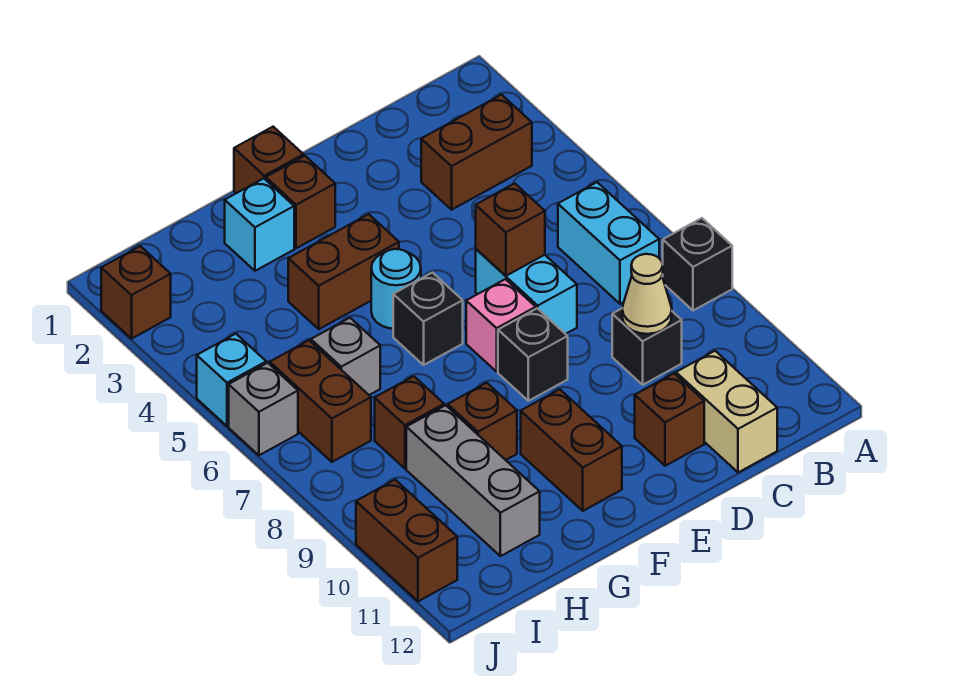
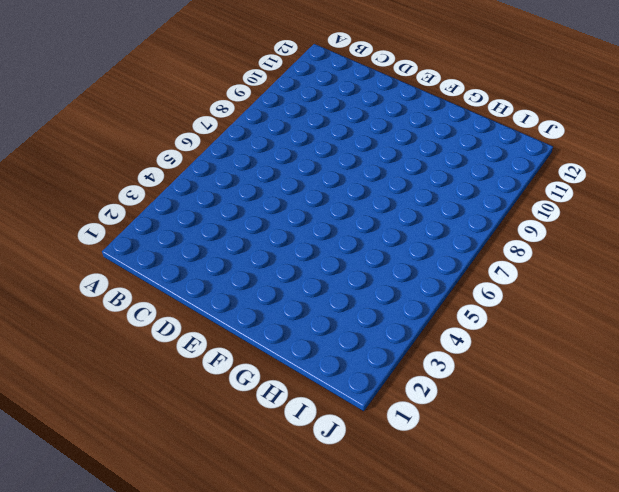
none -> black 1x1 brick [663,218,732,311]
none -> brown 1x2 brick [421,95,532,210]
none -> cyan 1x2 brick [558,182,659,304]

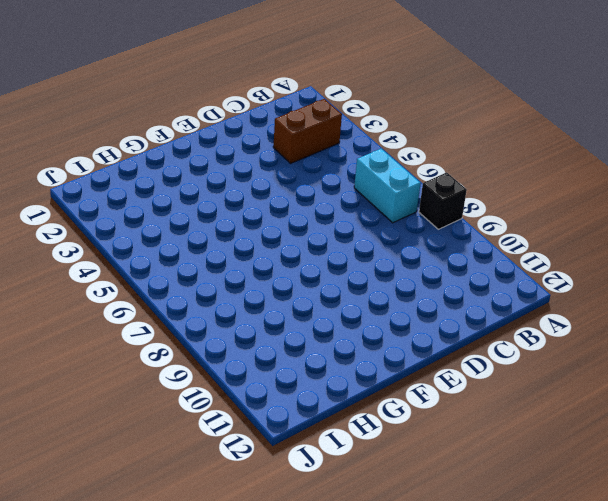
none -> black 1x1 brick [612,309,682,385]
none -> tan 1x2 brick [676,351,777,472]
none -> cyan 1x2 brick [476,249,577,334]

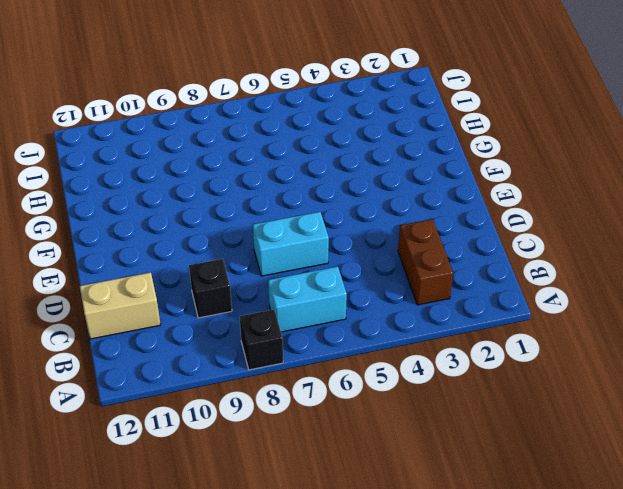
none -> brown 1x1 brick [635,373,704,466]
none -> pink 1x1 brick [466,279,536,372]
none -> black 1x1 brick [498,308,568,401]

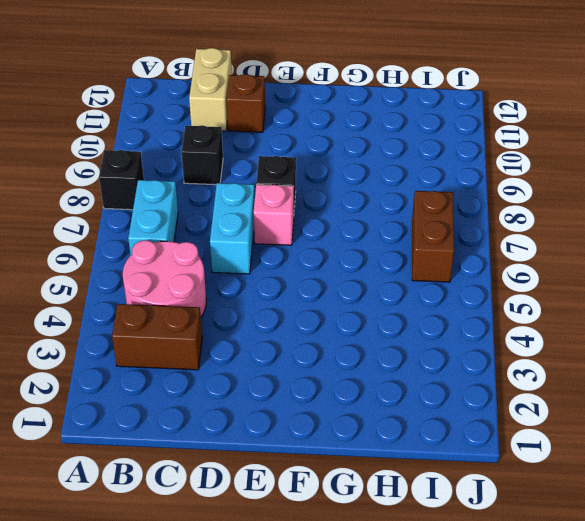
pink 2x2 round brick [123,240,206,317] -> none
none -> brown 1x1 brick [234,127,304,193]
none -> brown 1x1 brick [266,156,335,248]
none -> brown 1x2 brick [288,214,399,329]

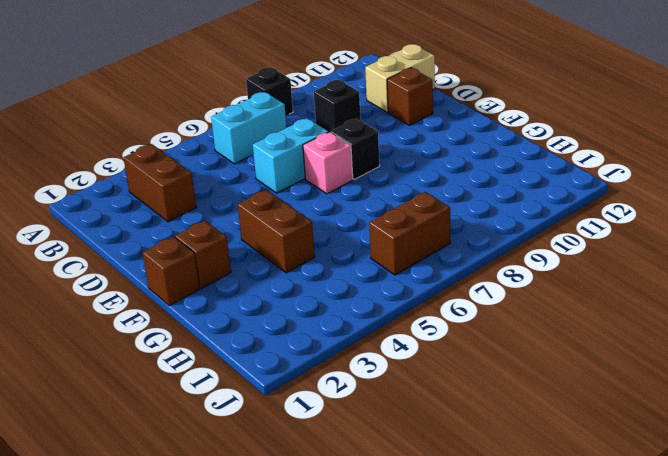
none -> cyan 1x1 round brick [371,249,421,329]
none -> black 1x1 brick [393,273,463,365]
none -> brown 1x2 brick [521,389,622,511]

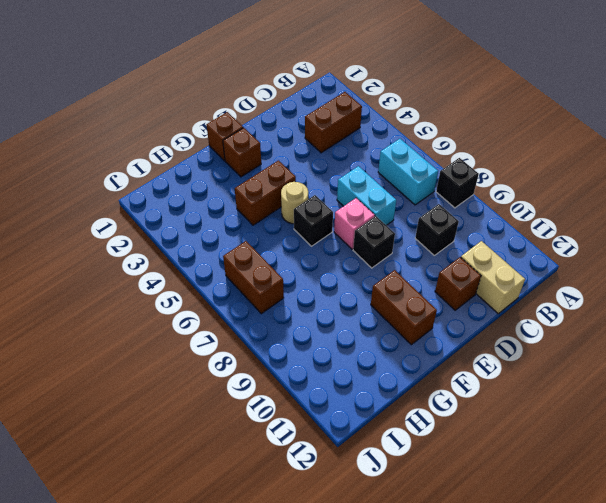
tan 1x1 round brick [281,182,308,224] -> cyan 1x1 round brick [371,249,421,329]
none -> cyan 1x1 brick [225,178,294,271]
none -> brown 1x1 brick [448,383,517,460]
none -> grey 1x1 brick [311,318,380,395]

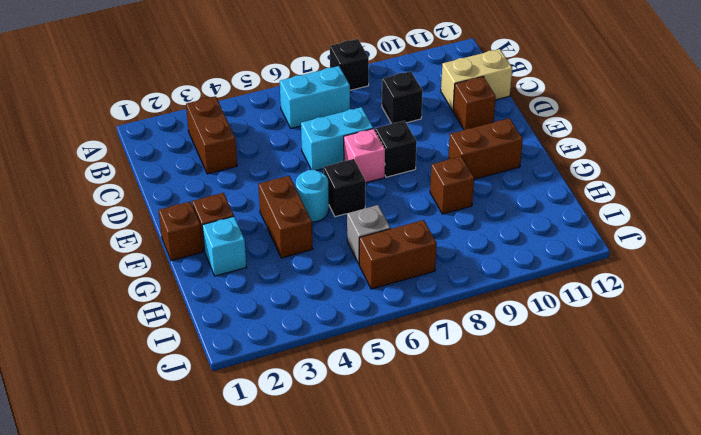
none -> brown 1x1 brick [375,376,444,469]
none -> grey 1x3 brick [406,405,540,556]
none -> brown 1x1 brick [101,246,171,339]

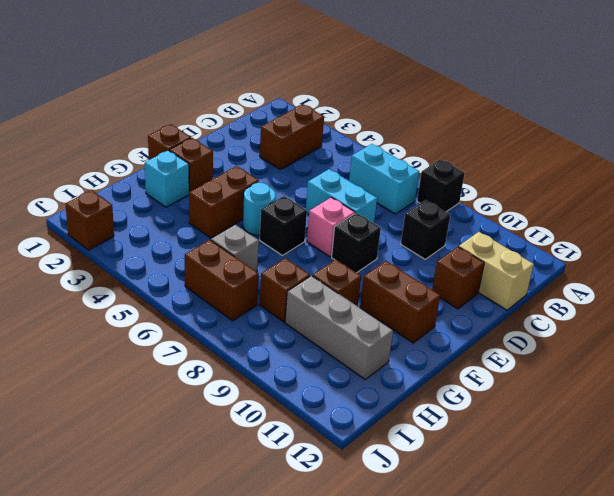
none -> cyan 1x1 brick [197,334,266,426]
none -> grey 1x1 brick [229,363,298,455]
none -> brown 1x2 brick [356,480,457,601]

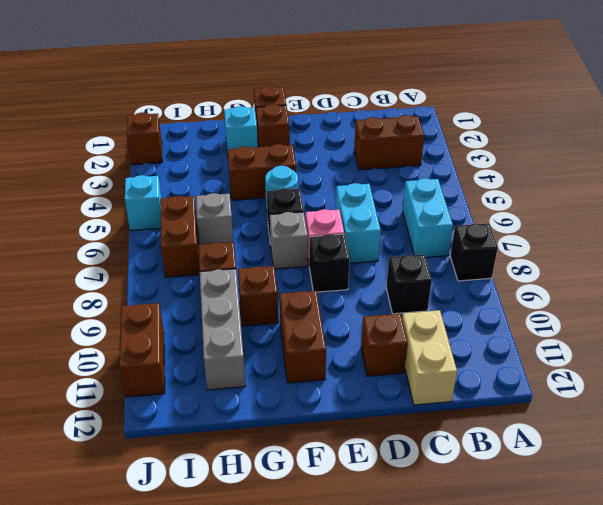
grey 1x1 brick [270,212,308,269] -> grey 1x1 brick moved to [229,363,298,455]
none -> tan 1x1 cone [622,254,672,334]
none -> brown 1x1 brick [476,183,545,276]

